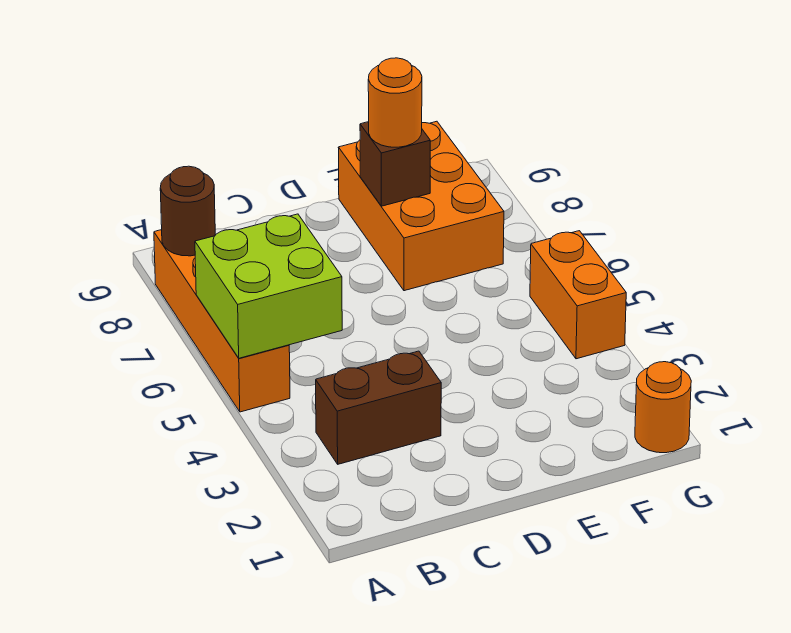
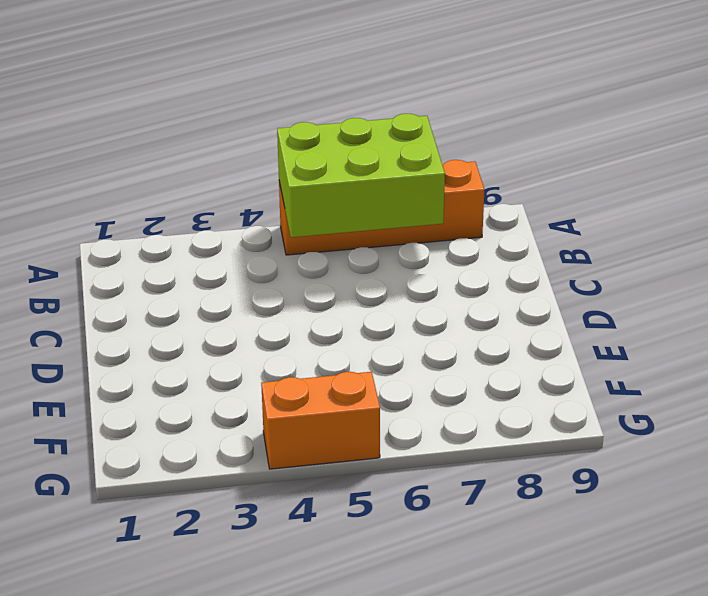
lime 2x3 brick [277,114,445,237] -> lime 2x2 brick [195,214,342,358]
none -> brown 1x2 brick [316,351,441,464]
none -> orange 2x3 brick [338,121,504,291]

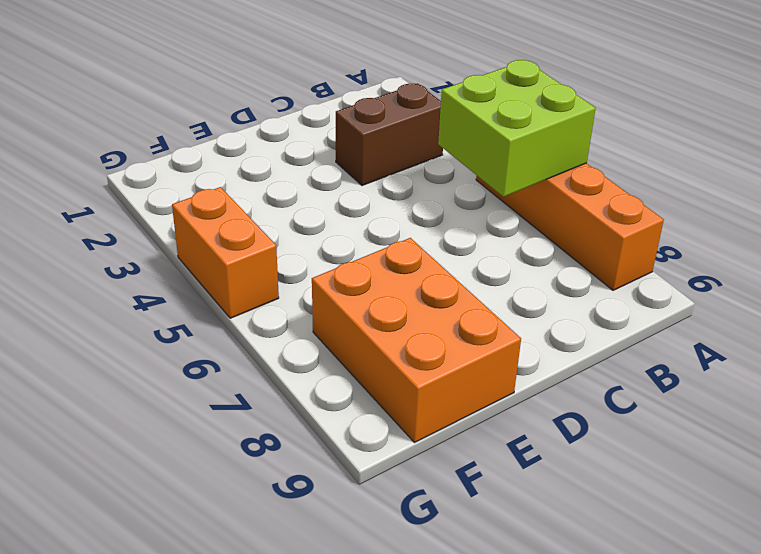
none -> orange 1x1 round brick [635,362,691,453]
none -> brown 1x1 round brick [160,166,215,256]

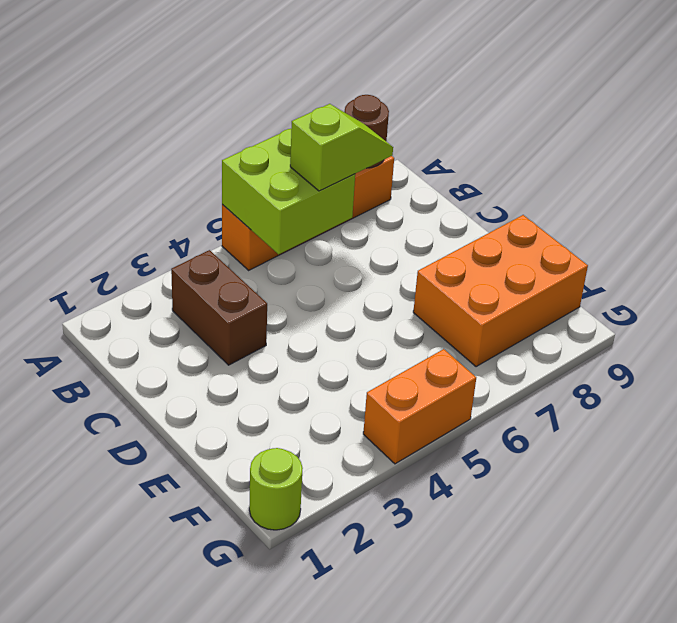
lime 1x2 slope [290,104,393,191] -> none
lime 1x1 round brick [249,448,303,530] -> orange 1x1 round brick [635,362,691,453]
none -> brown 1x1 brick [360,122,430,206]
none -> orange 1x1 round brick [368,58,422,147]

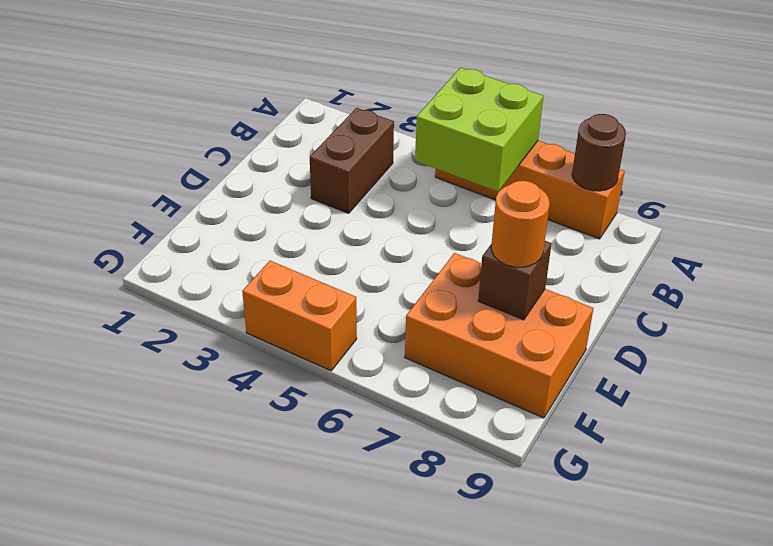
none -> orange 1x1 round brick [635,362,691,453]

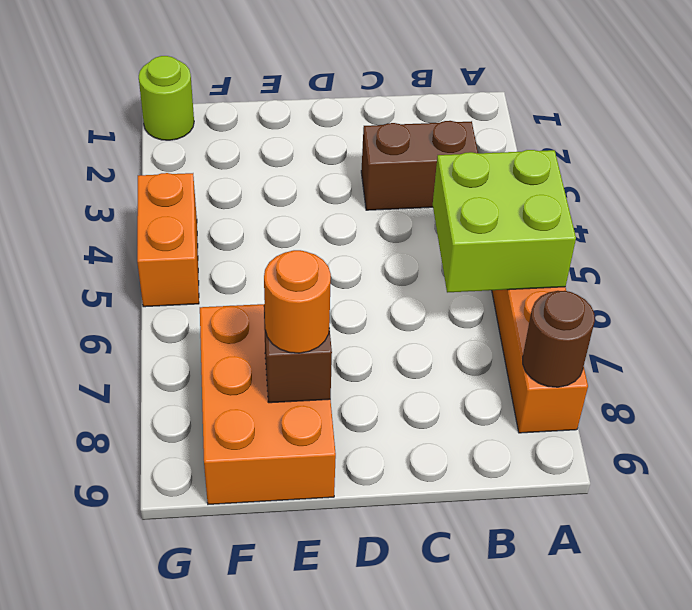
lime 1x1 round brick [139,56,194,140] -> orange 1x1 round brick [635,362,691,453]

